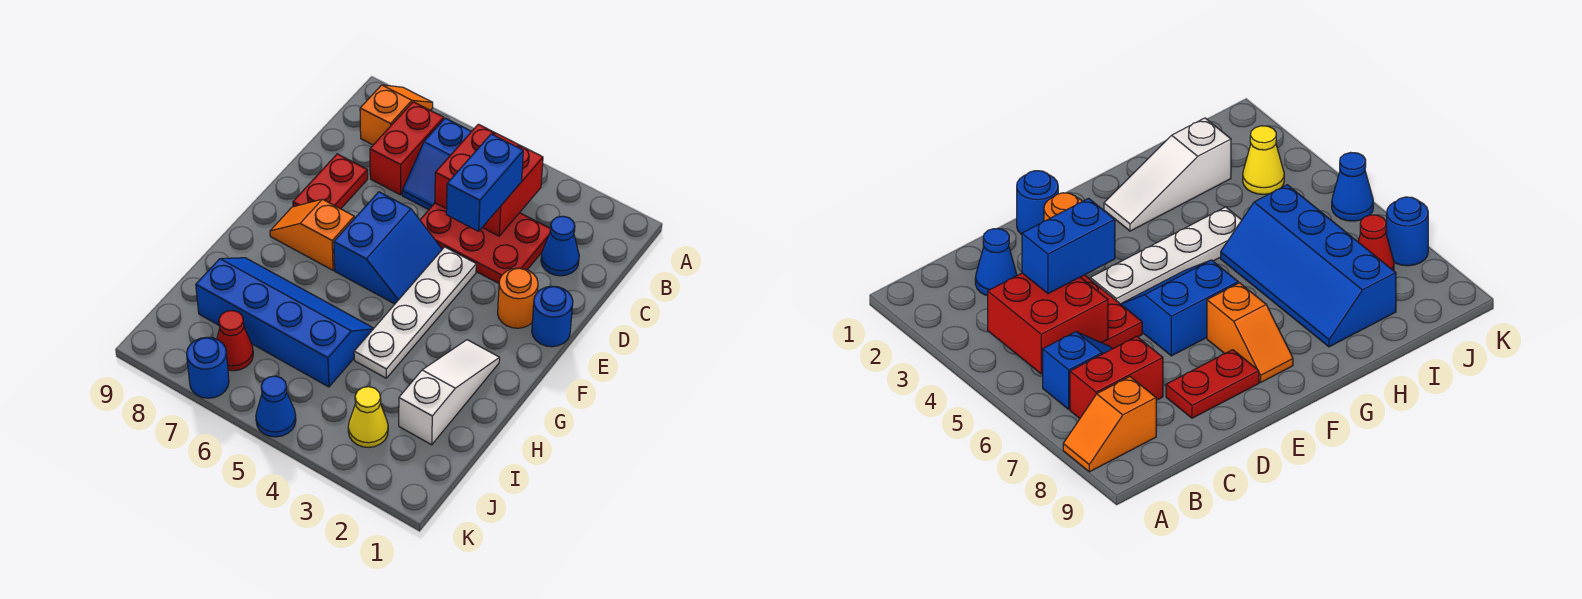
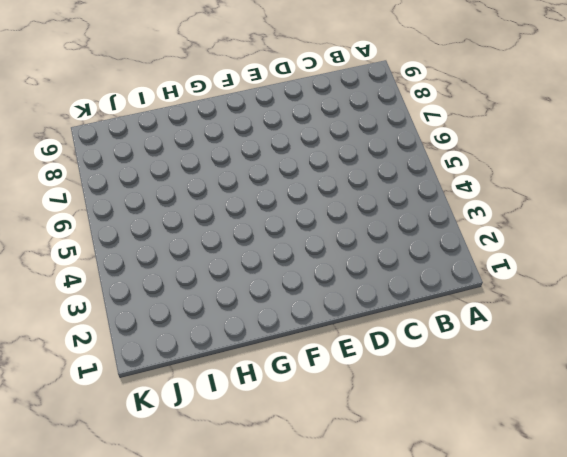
none -> orange 1x2 slope [360,85,433,145]
none -> blue 1x2 slope [402,118,472,210]
none -> red 1x2 brick [370,102,444,195]

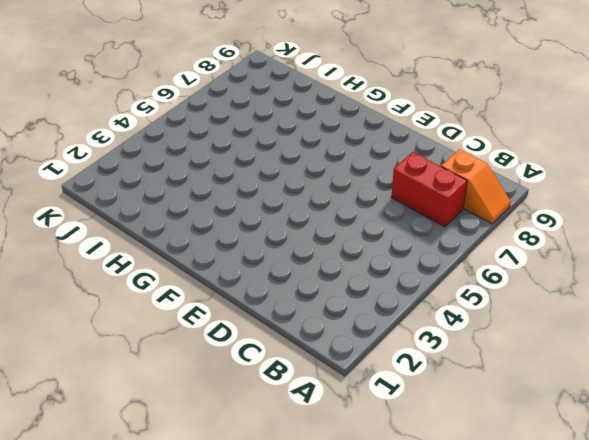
none -> blue 1x2 slope [402,118,472,210]
none -> blue 1x1 cone [541,216,579,276]
none -> red 2x3 plate [420,203,551,283]

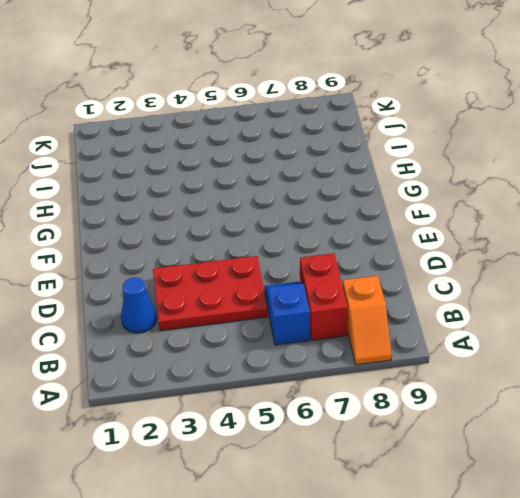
none -> red 1x2 plate [293,154,368,209]
none -> blue 1x1 round brick [532,286,573,347]
none -> orange 1x1 round brick [498,268,538,328]

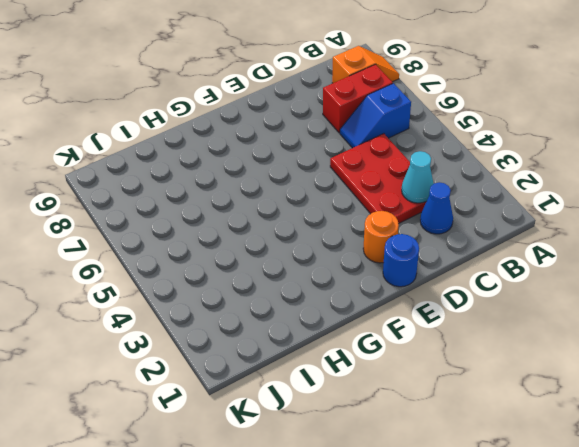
cyan 1x1 cone [402,151,434,203] -> none
none -> red 1x2 plate [293,154,368,209]
none -> white 1x4 plate [354,247,476,378]
none -> blue 2x2 slope [334,192,442,304]

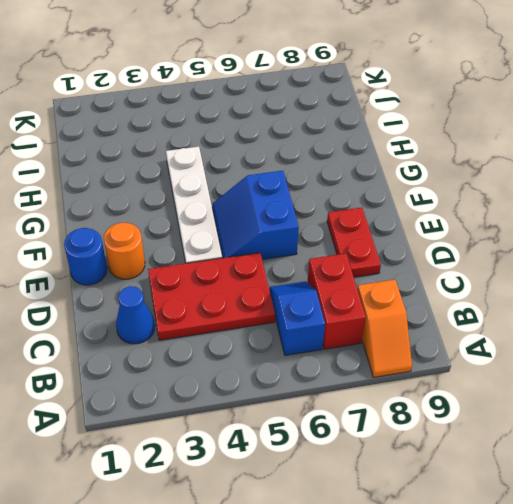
none -> orange 1x2 slope [270,199,354,270]
none -> white 1x3 slope [399,340,500,445]
none -> blue 2x4 slope [196,258,374,387]

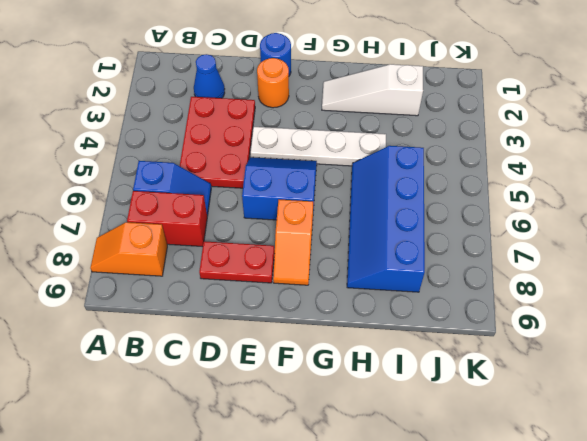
none -> yellow 1x1 cone [348,387,388,447]
none -> red 1x1 cone [217,311,253,371]
none -> blue 1x1 cone [256,376,296,437]

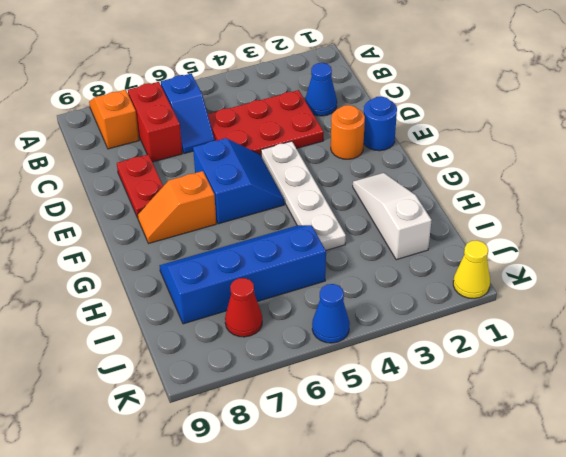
yellow 1x1 cone [453,240,490,299] -> yellow 1x1 cone moved to [348,387,388,447]
none -> blue 1x1 round brick [187,337,229,398]
none -> red 2x2 brick [435,124,543,236]
none -> blue 1x2 brick [446,134,523,231]

